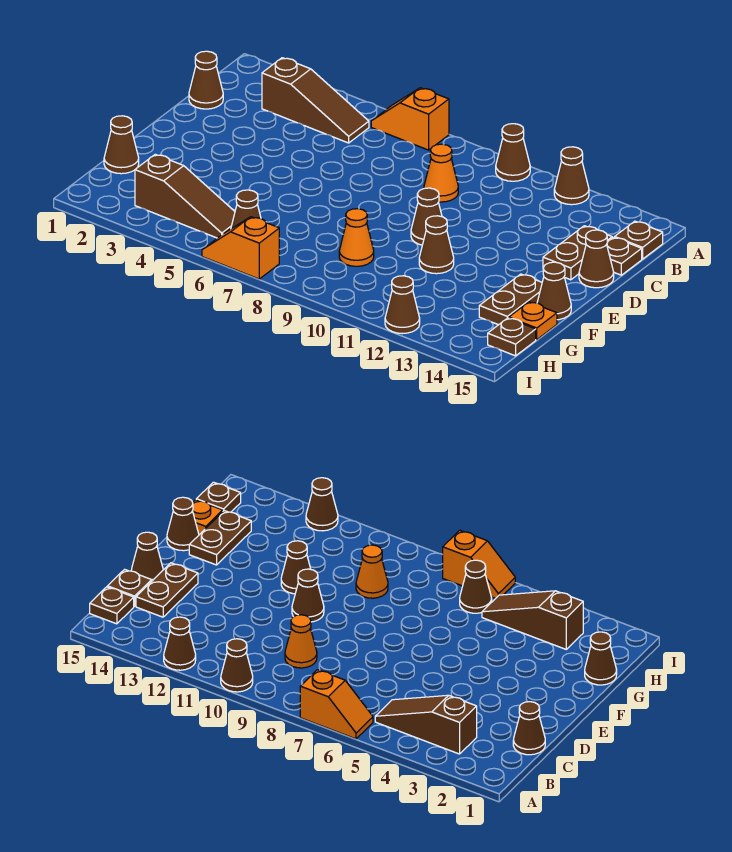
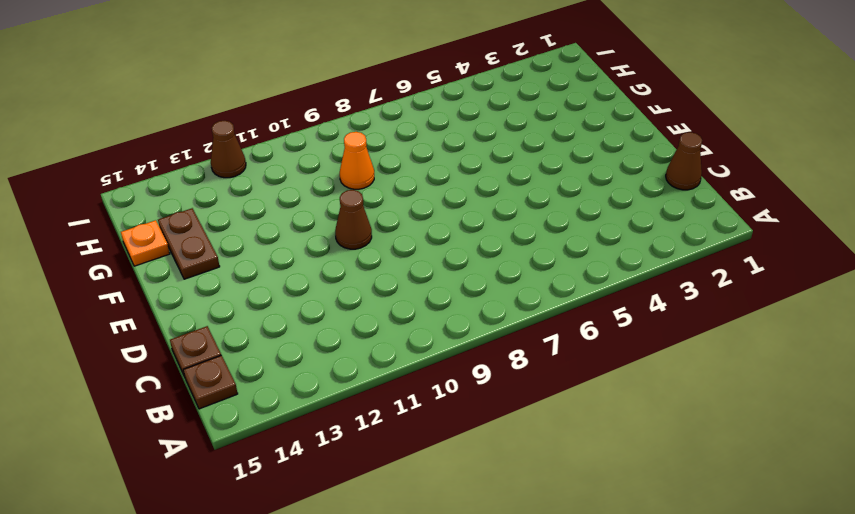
none -> orange 1x2 slope [371,88,449,150]
none -> brown 1x1 cone [496,124,530,181]
none -> brown 1x1 cone [554,147,589,205]

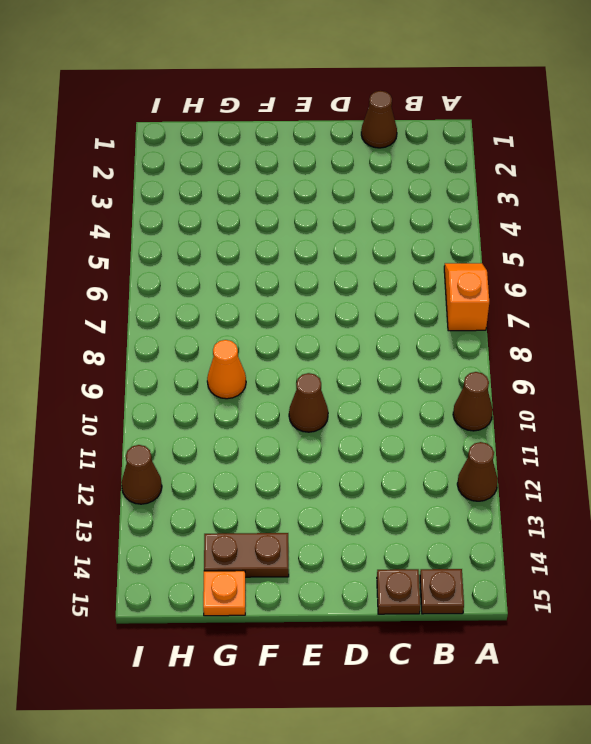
none -> brown 1x3 slope [262,58,369,143]
none -> orange 1x1 cone [424,144,458,202]
none -> brown 1x2 plate [543,226,612,280]

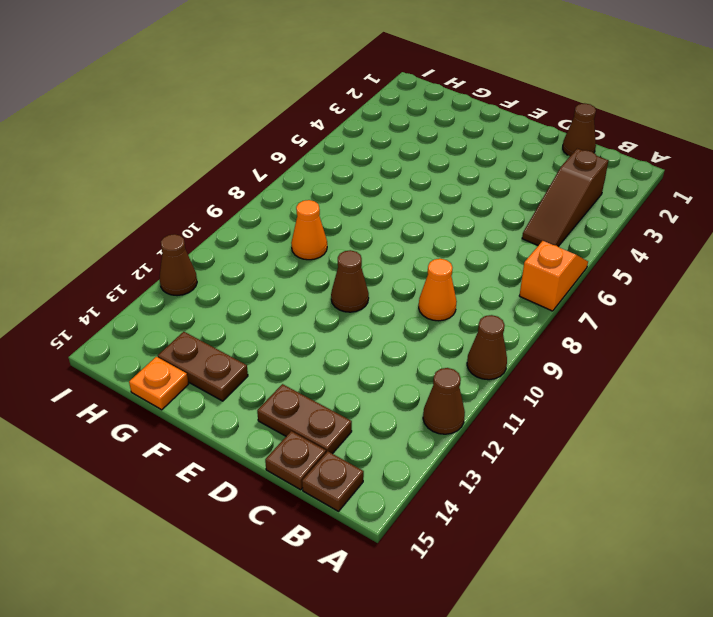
none -> brown 1x1 cone [579,230,614,288]
none -> brown 1x1 cone [419,216,454,274]
none -> brown 1x1 cone [537,262,571,320]

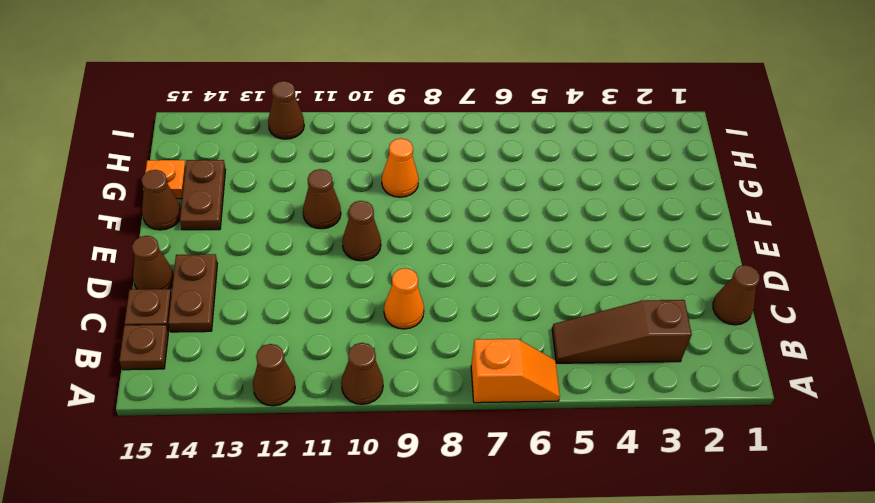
none -> brown 1x1 cone [104,116,139,174]
none -> brown 1x3 slope [135,154,235,238]
none -> brown 1x1 cone [231,190,261,229]

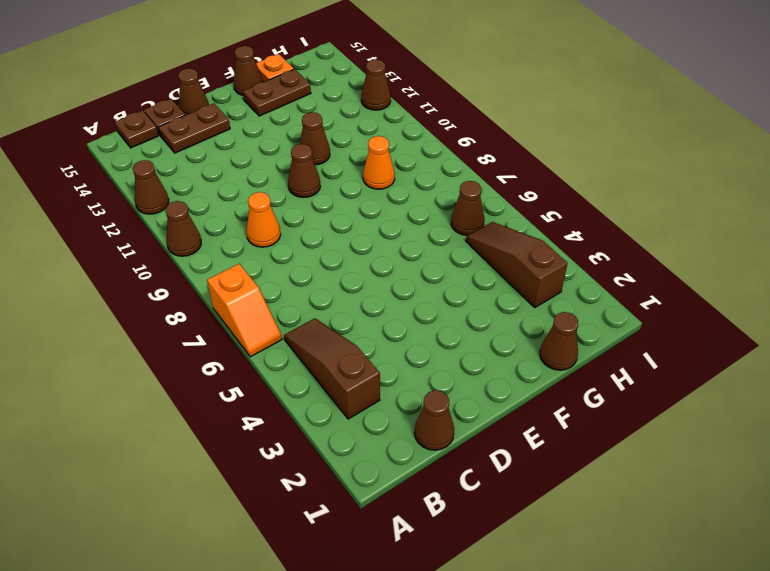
none -> brown 1x1 plate [488,318,536,356]
none -> orange 1x2 slope [202,217,279,279]

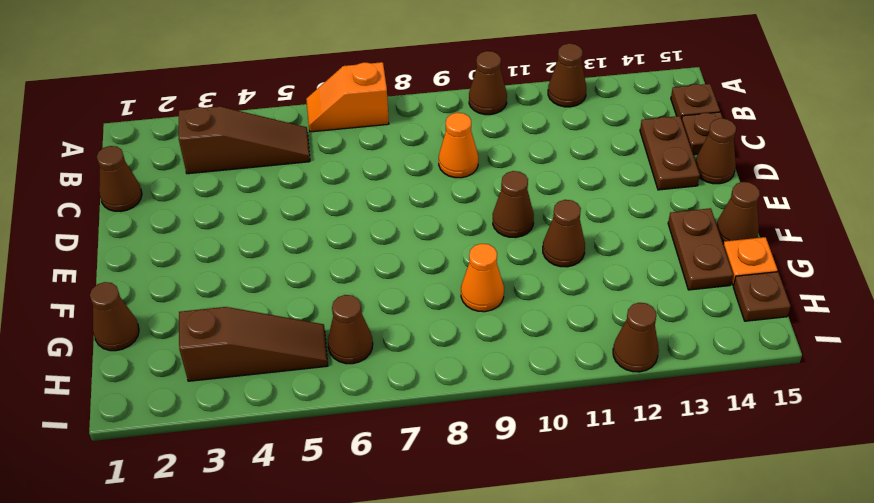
none -> orange 1x2 slope [202,217,279,279]

